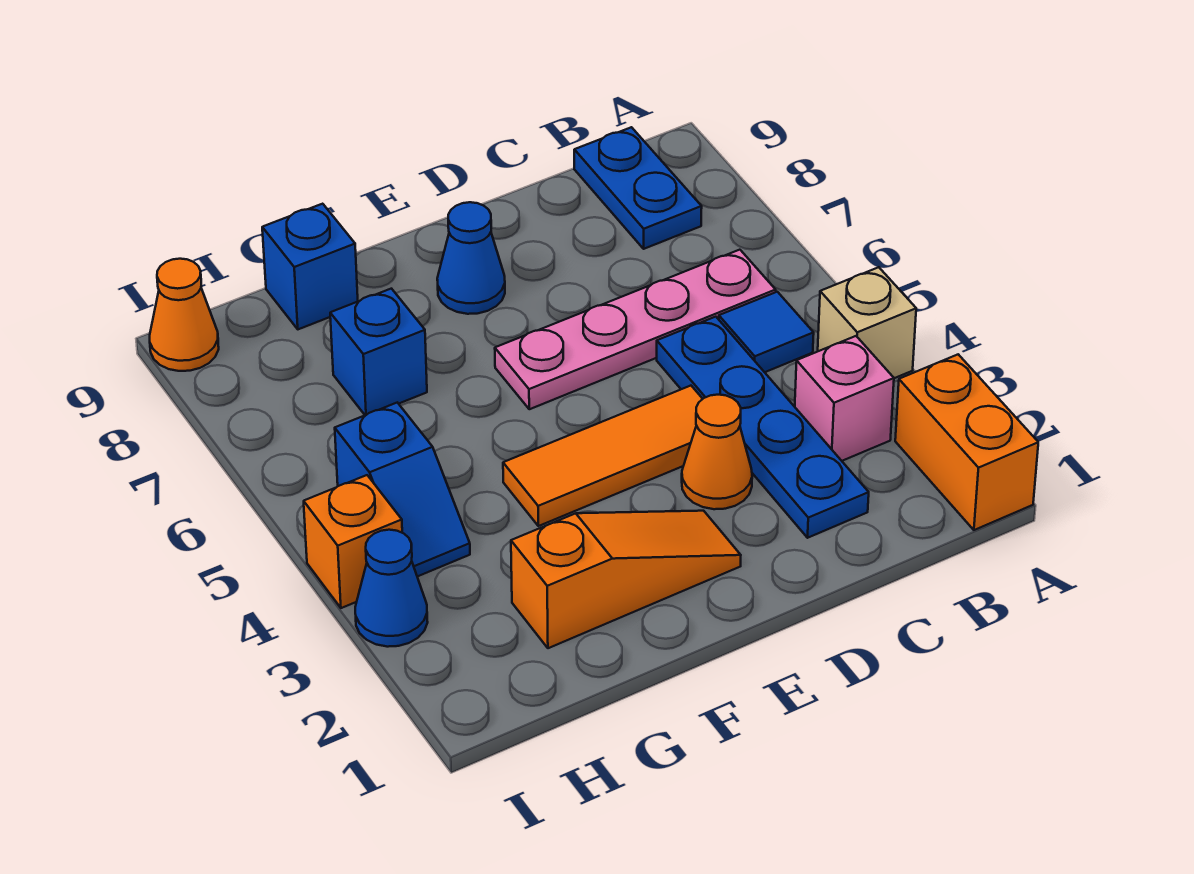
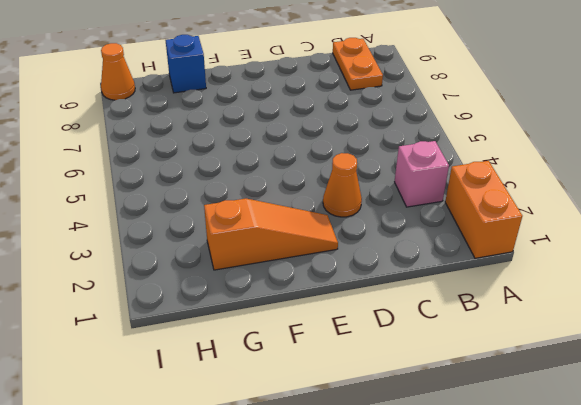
orange 1x2 plate [333,38,383,90] -> blue 1x2 plate [574,127,702,249]
none -> tan 1x1 brick [818,267,916,378]
none -> blue 1x1 tile [719,292,814,372]
none -> pink 1x4 plate [495,250,776,409]

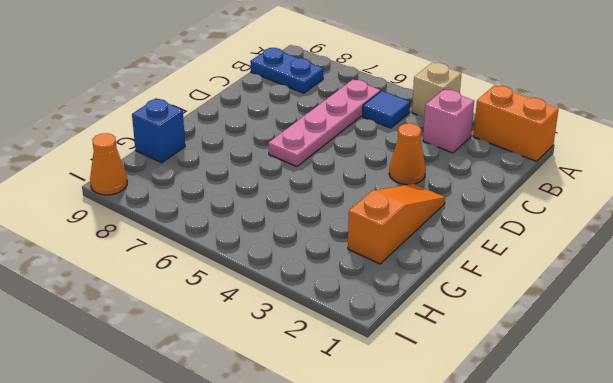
none -> blue 1x4 plate [657,317,869,538]
none -> orange 1x3 tile [503,386,702,526]
none -> blue 1x1 cone [437,202,505,314]

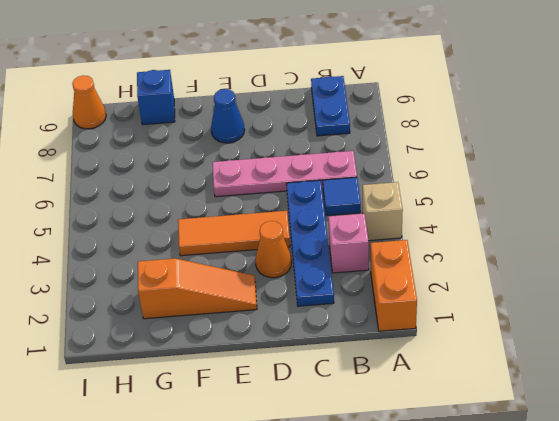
none -> blue 1x1 brick [330,289,427,415]
none -> blue 1x2 slope [335,403,470,577]
none -> blue 1x1 cone [355,530,428,647]

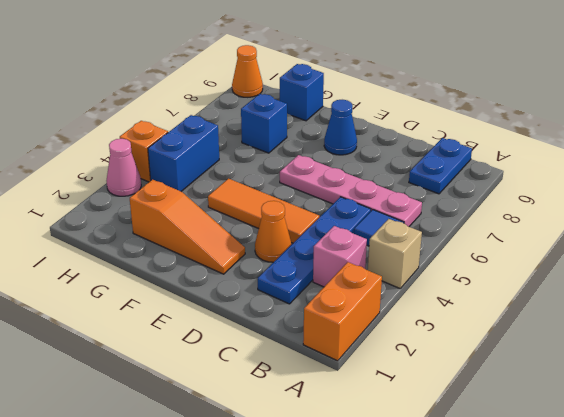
blue 1x2 brick [148,115,219,191] -> blue 1x2 slope [335,403,470,577]
pink 1x1 cone [106,139,141,196] -> blue 1x1 cone [355,530,428,647]

